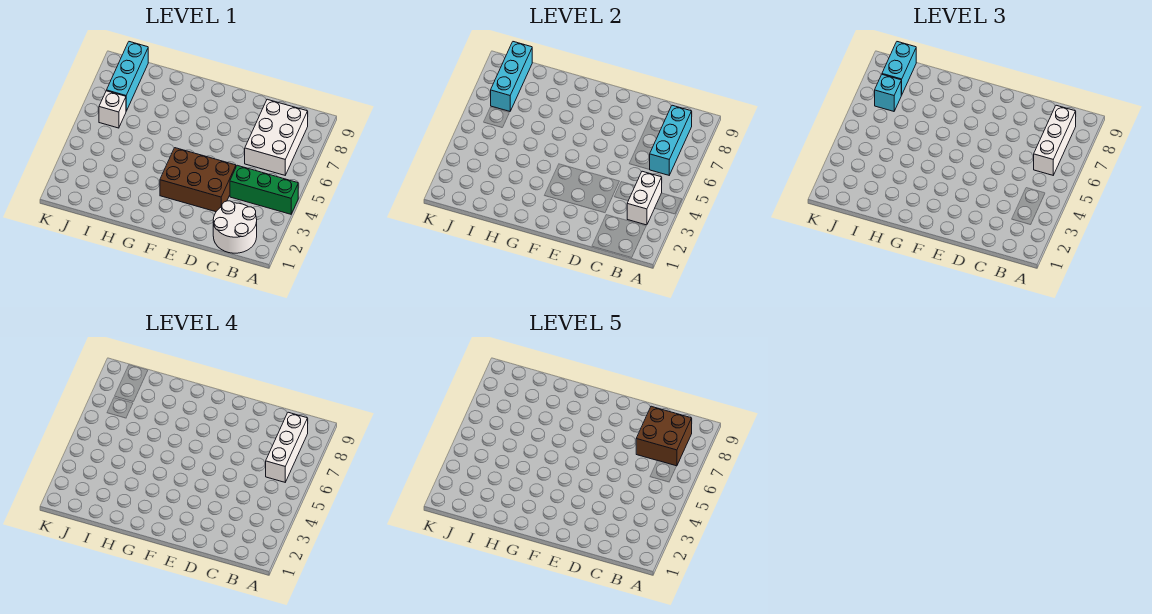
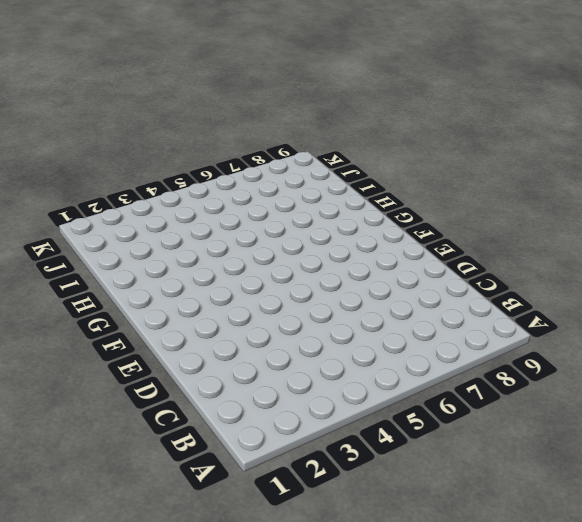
none -> green 1x3 brick [230,165,298,214]
none -> white 2x2 round brick [213,201,257,253]
none -> white 2x3 brick [245,99,308,175]

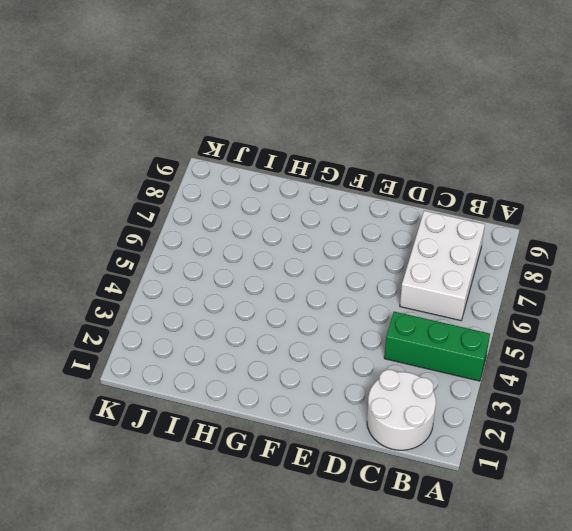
none -> brown 2x3 brick [160,148,236,212]
none -> white 1x1 brick [99,91,126,128]
none -> cyan 1x3 brick [107,42,148,111]

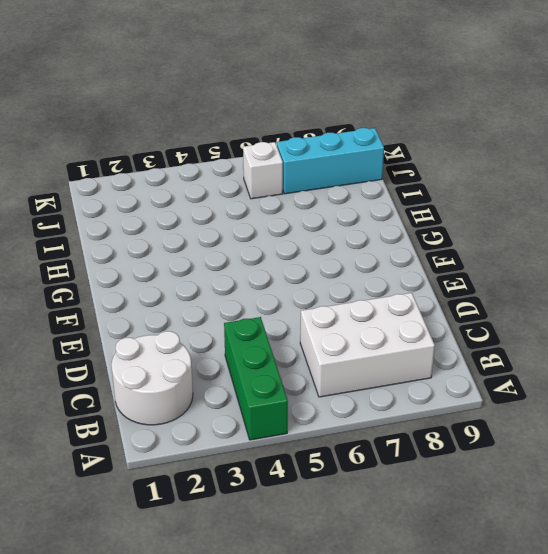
none -> brown 2x3 brick [160,148,236,212]
none -> white 1x2 brick [627,171,662,225]
none -> cyan 1x3 brick [650,105,692,175]

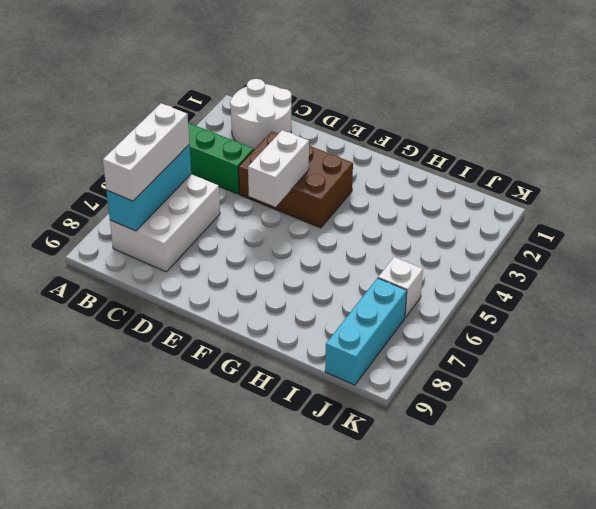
white 1x2 brick [248,130,309,207] -> white 1x2 brick moved to [627,171,662,225]
none -> cyan 1x3 brick [491,42,532,111]
none -> cyan 1x1 brick [875,75,901,111]
none -> cyan 1x2 brick [882,42,916,95]

